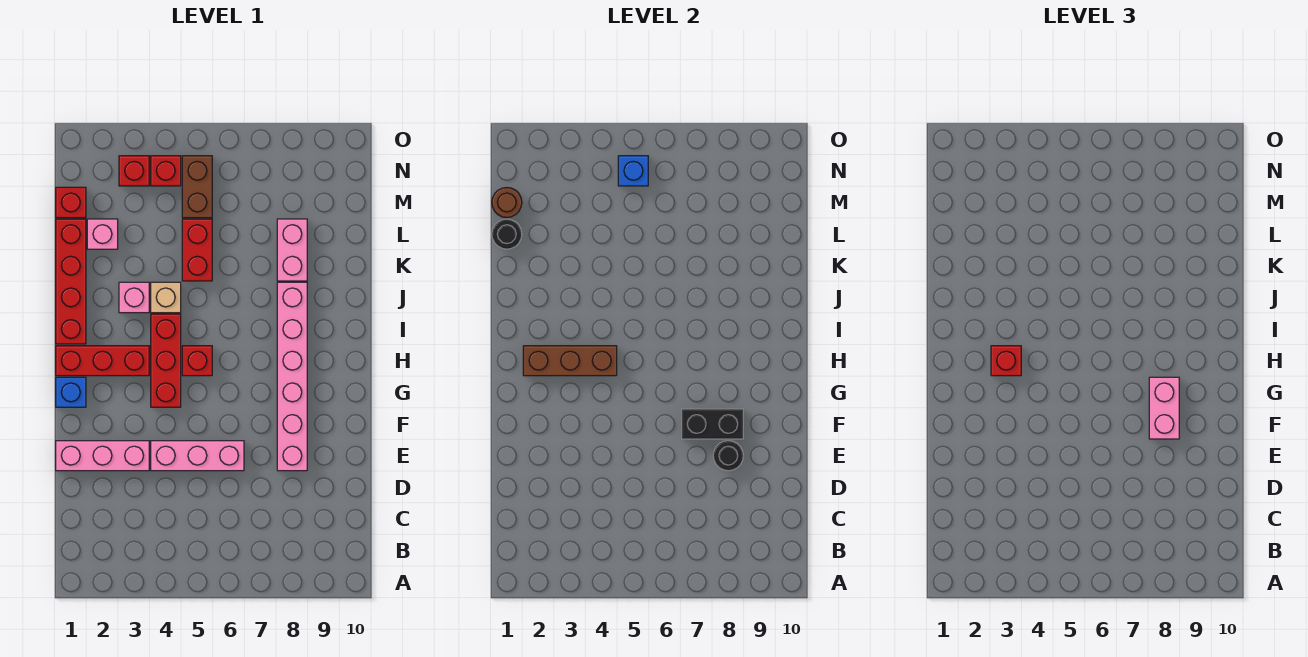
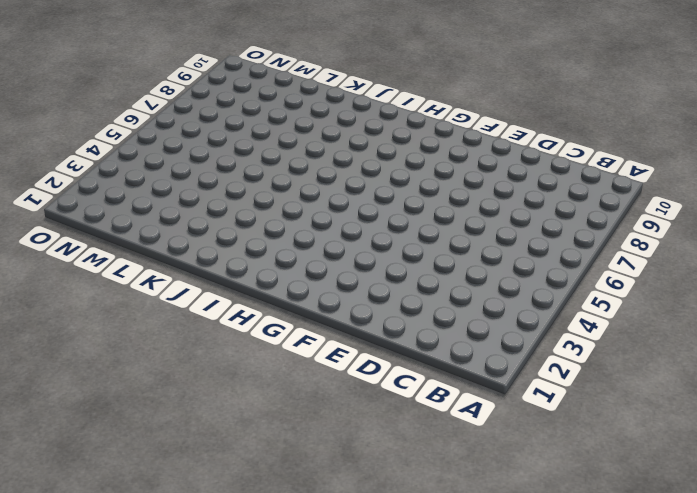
none -> pink 1x3 brick [56,441,149,471]
none -> pink 1x3 brick [151,441,244,471]
none -> pink 1x6 brick [277,282,307,471]

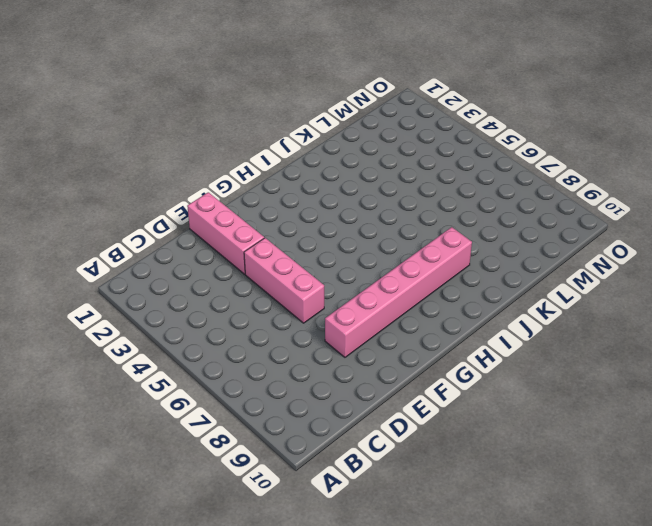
none -> blue 1x1 brick [56,377,86,407]
none -> red 1x3 brick [151,314,181,407]
none -> red 1x3 brick [56,346,149,376]

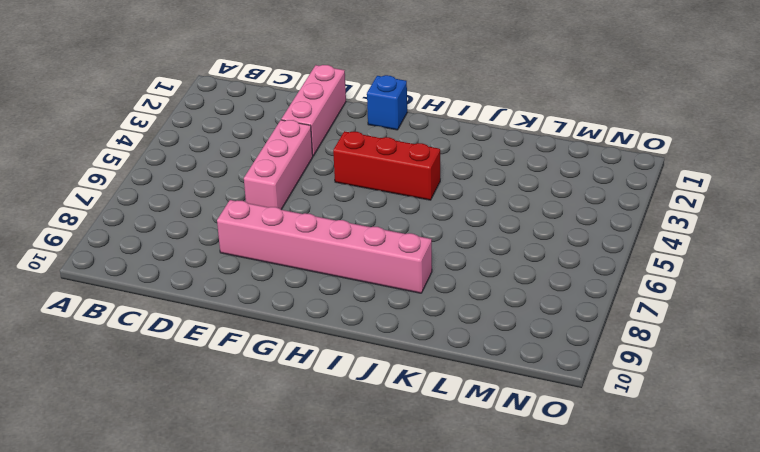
none -> red 1x3 brick [56,346,149,376]
none -> red 1x1 brick [182,346,212,376]
none -> red 1x4 brick [56,219,86,344]

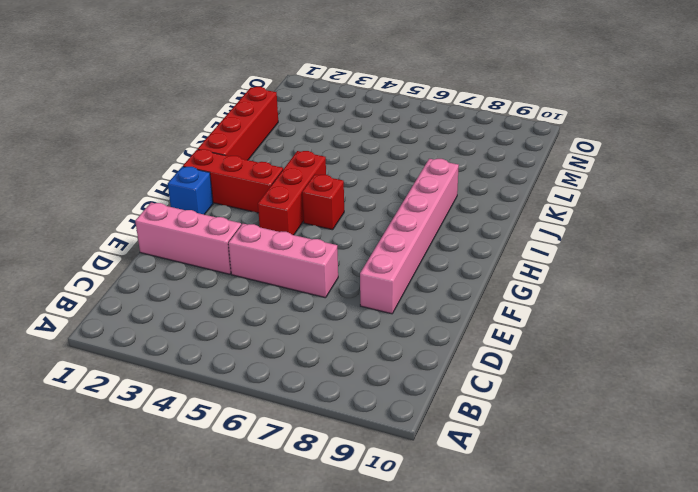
none -> pink 1x1 brick [119,282,149,313]
none -> tan 1x1 brick [151,282,181,313]
none -> red 1x2 brick [182,219,212,281]

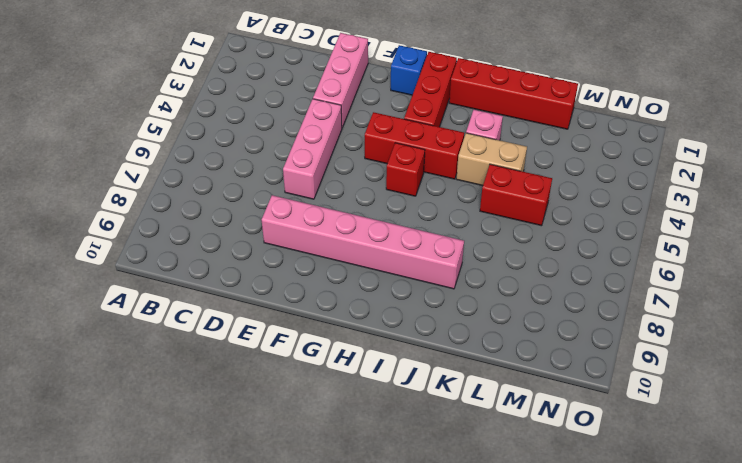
tan 1x2 brick [456,133,527,186] -> tan 1x1 brick [151,282,181,313]
none -> pink 1x2 brick [277,219,307,281]
none -> pink 1x1 brick [87,219,118,249]
none -> red 1x1 brick [56,187,86,218]

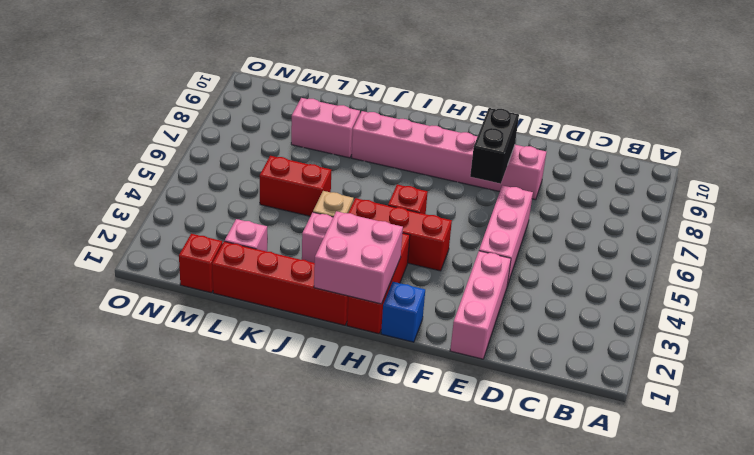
pink 2x2 brick [314,211,403,304] -> brown 1x3 brick [523,346,617,376]
none -> brown 1x2 brick [182,156,212,218]
none -> red 1x1 brick [119,156,149,186]
none -> red 1x1 brick [151,156,181,186]

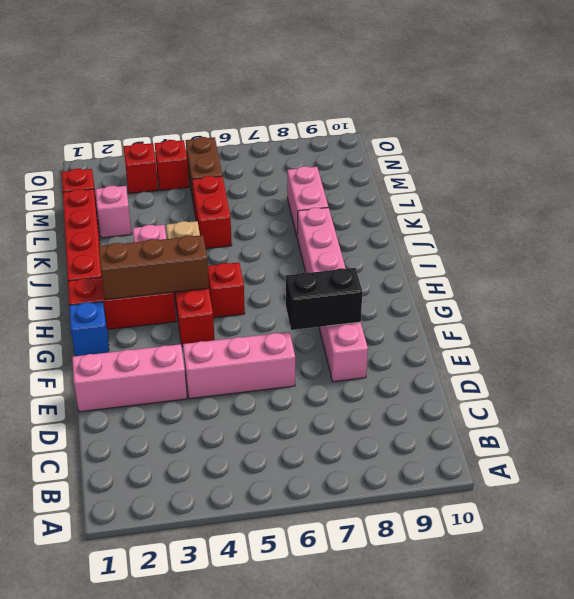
none -> black 1x1 round brick [713,441,743,471]
none -> black 1x1 round brick [492,219,522,249]
none -> brown 1x1 round brick [492,188,522,218]

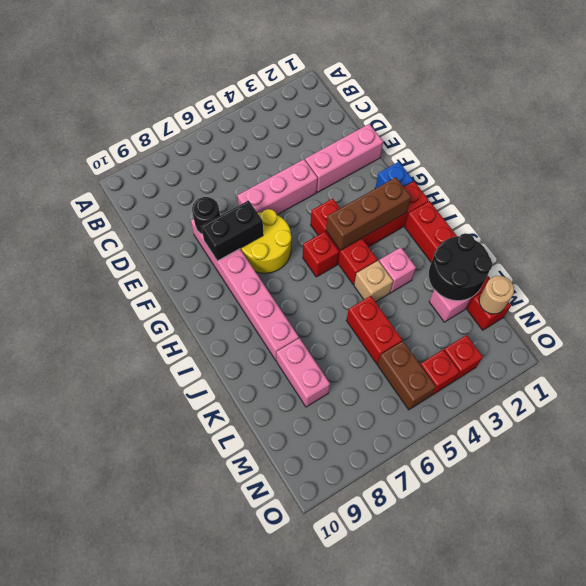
yellow 2x2 round brick [240,209,291,273] -> none
black 2x2 round brick [429,233,493,301] -> black 1x1 round brick [492,219,522,249]
tan 1x1 round brick [479,276,514,314] -> brown 1x1 round brick [492,188,522,218]
none -> blue 1x1 brick [618,156,648,186]
none -> pink 1x2 brick [1149,377,1179,439]
none -> red 1x1 brick [991,346,1021,376]

